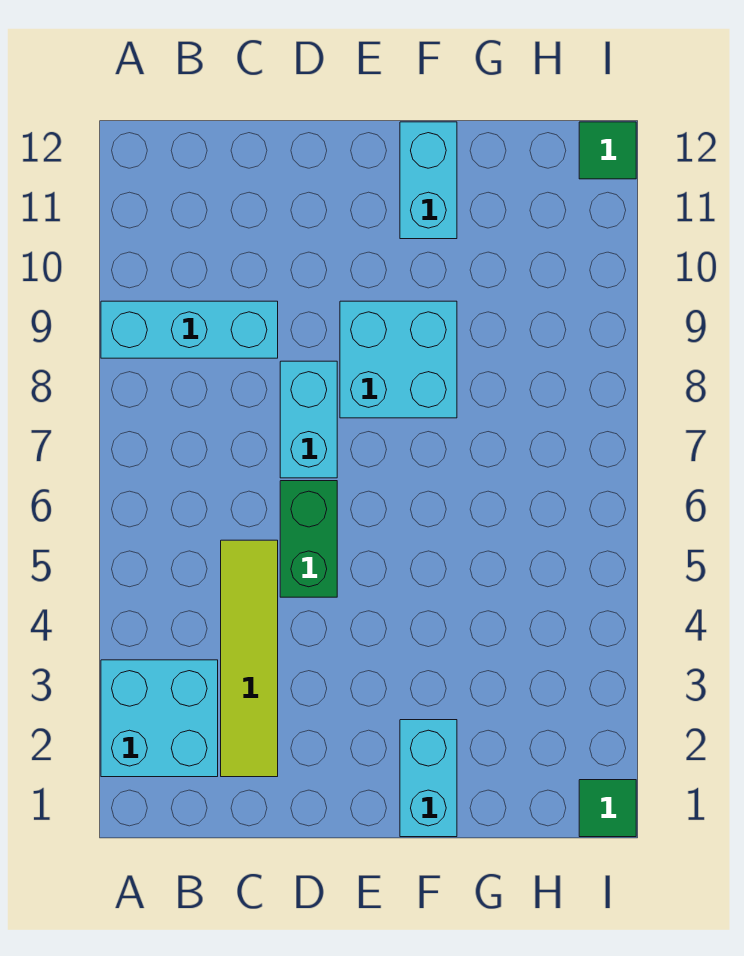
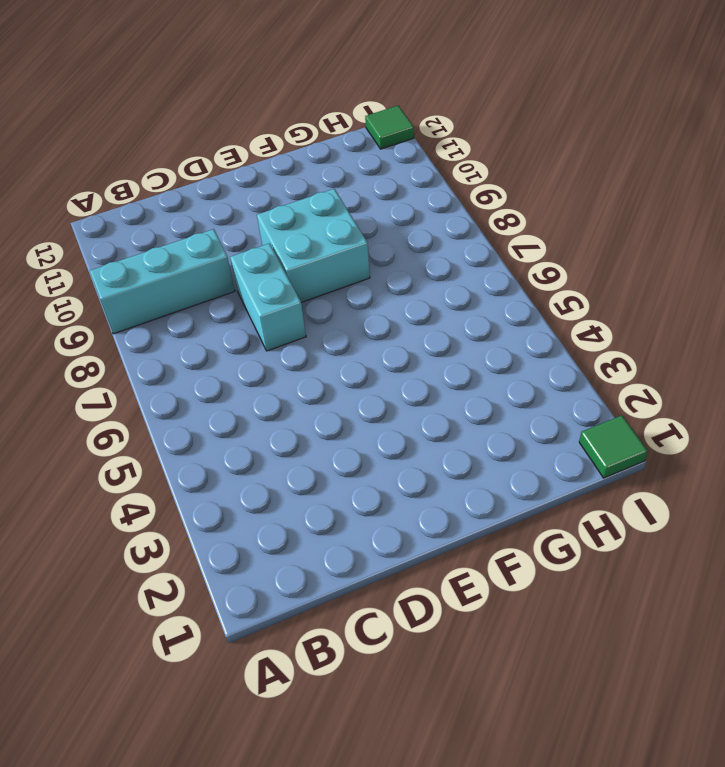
none -> cyan 2x2 brick [101,660,218,777]
none -> lime 1x4 tile [221,540,278,777]

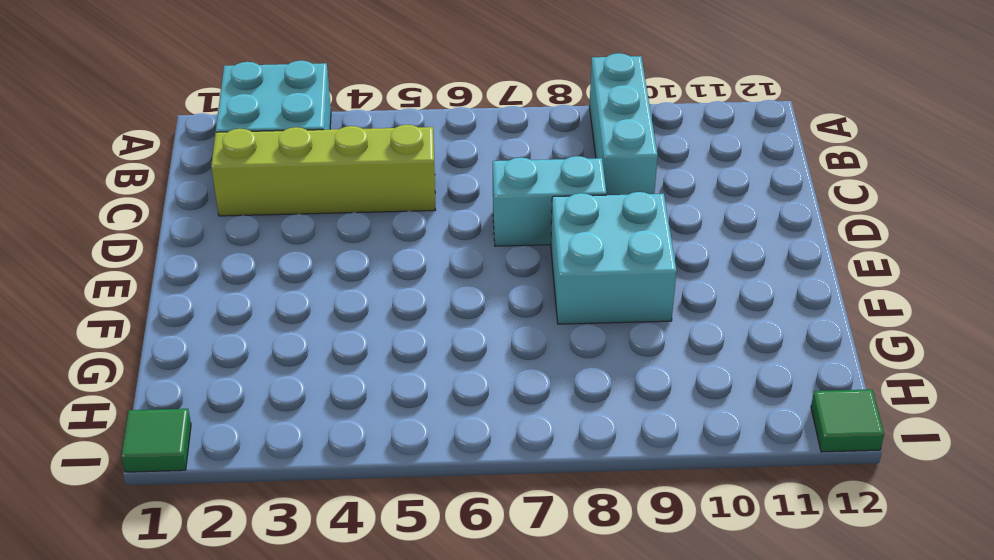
lime 1x4 brick [211,125,435,216] -> lime 1x4 tile [221,540,278,777]
none -> green 1x2 brick [280,481,337,597]
none -> cyan 1x2 brick [400,720,457,837]

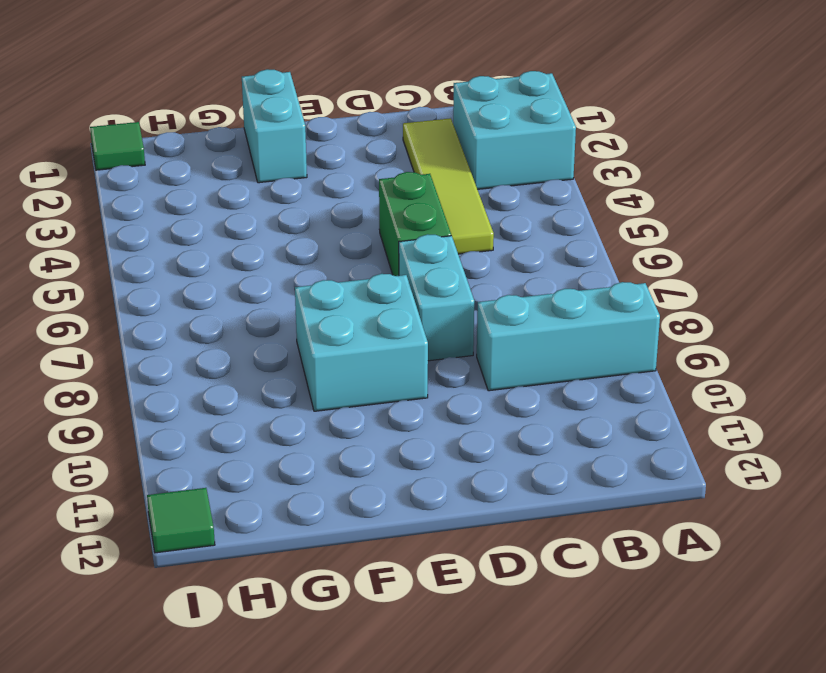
none -> cyan 1x2 brick [400,122,457,239]

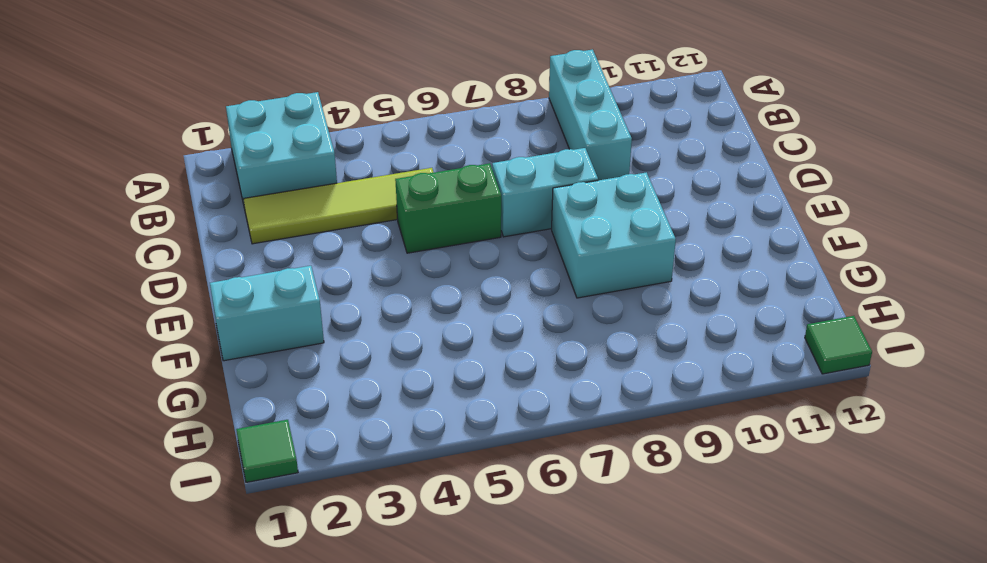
none -> cyan 1x2 brick [400,122,457,239]

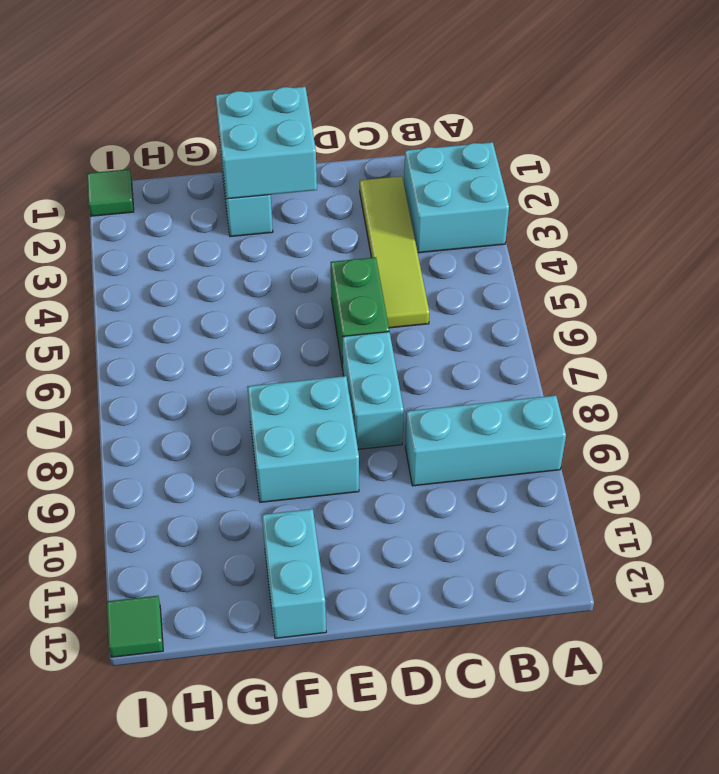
cyan 2x2 brick [215,87,317,199] -> none

